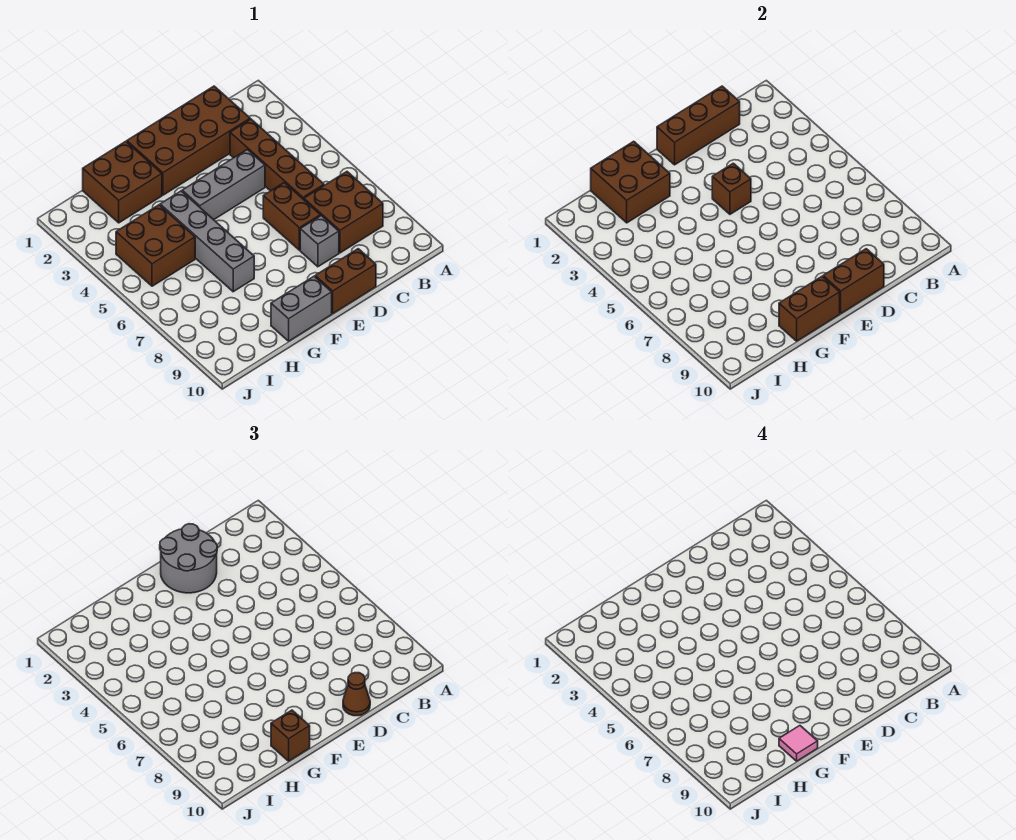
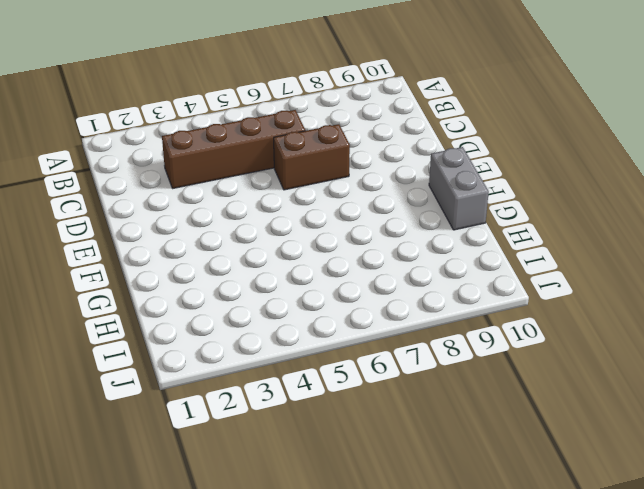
none -> brown 2x2 brick [304,172,383,253]
none -> brown 2x4 brick [127,86,250,195]
none -> grey 1x3 brick [182,150,265,220]

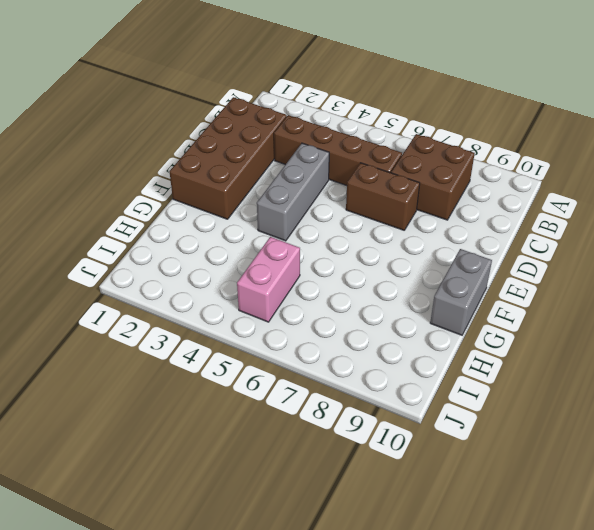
pink 1x2 brick [237,237,300,322] -> brown 2x2 brick [116,205,195,286]
none -> grey 1x1 brick [300,216,339,267]
none -> brown 1x2 brick [315,249,376,313]
none -> brown 2x2 brick [83,141,162,223]

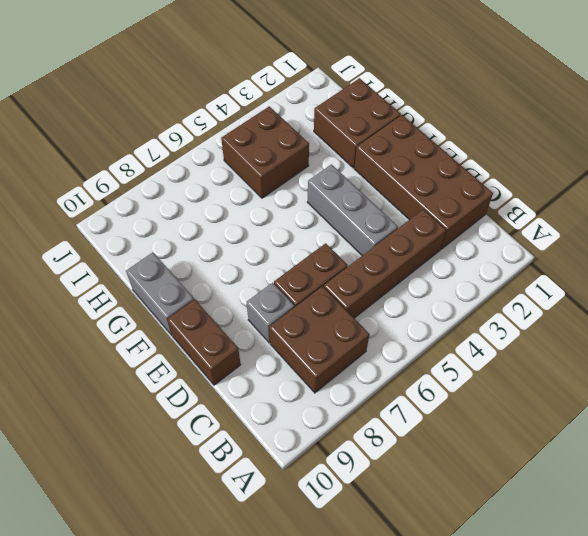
none -> grey 1x4 brick [160,191,254,292]
none -> brown 1x3 brick [657,86,740,165]
none -> brown 1x2 brick [823,249,884,313]

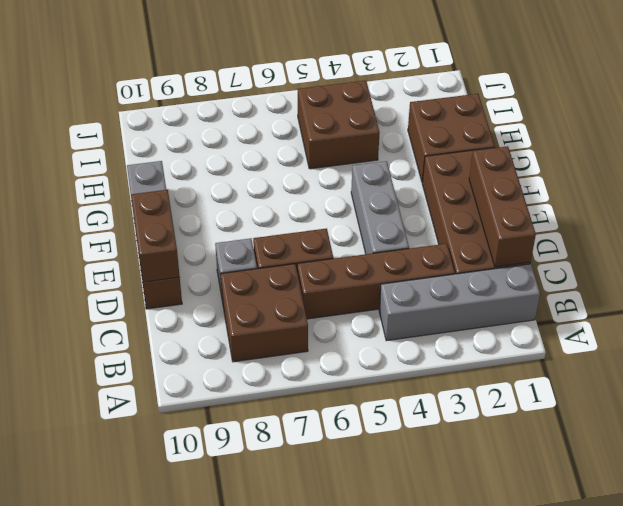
grey 1x4 brick [379,264,540,341] -> grey 1x4 brick moved to [160,191,254,292]
none -> brown 1x1 brick [712,163,751,214]
none -> brown 1x2 brick [779,276,840,341]
none -> brown 2x2 brick [591,141,670,223]

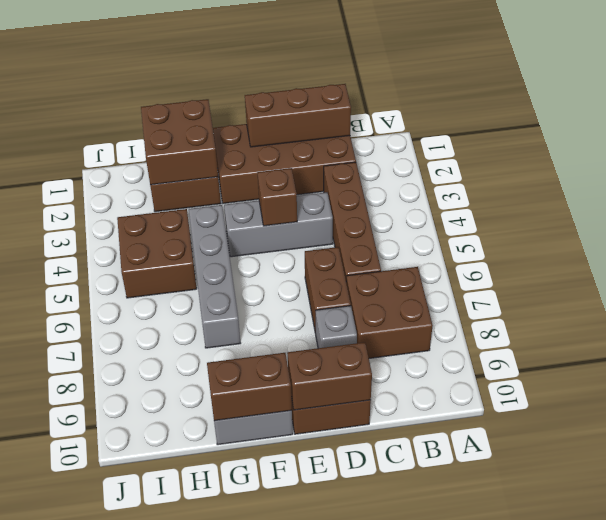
none -> grey 2x2 round brick [160,524,217,593]
none -> brown 1x1 cone [343,673,370,716]
none -> brown 1x1 brick [271,710,310,761]

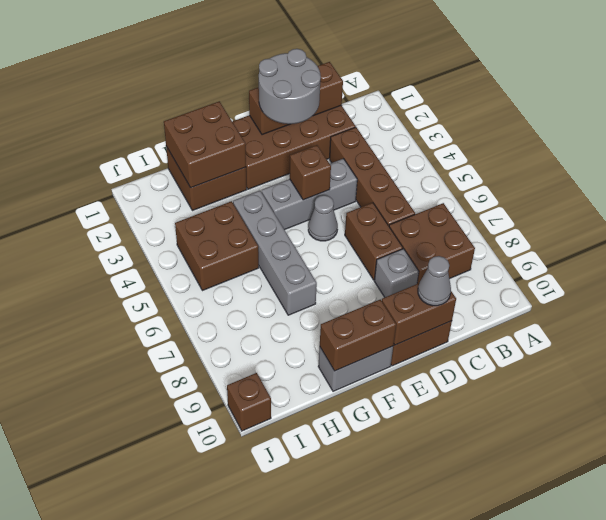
grey 1x1 cone [418,256,451,306] -> brown 1x1 cone [343,673,370,716]
grey 1x1 cone [308,195,338,241] -> none
brown 1x1 brick [227,373,271,431] -> brown 1x1 brick moved to [271,710,310,761]
none -> pink 1x1 tile [779,726,818,761]

